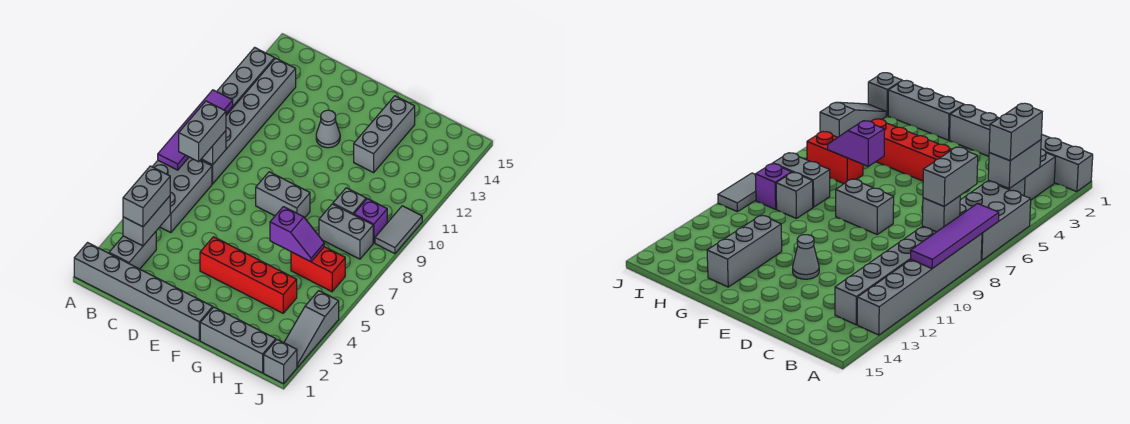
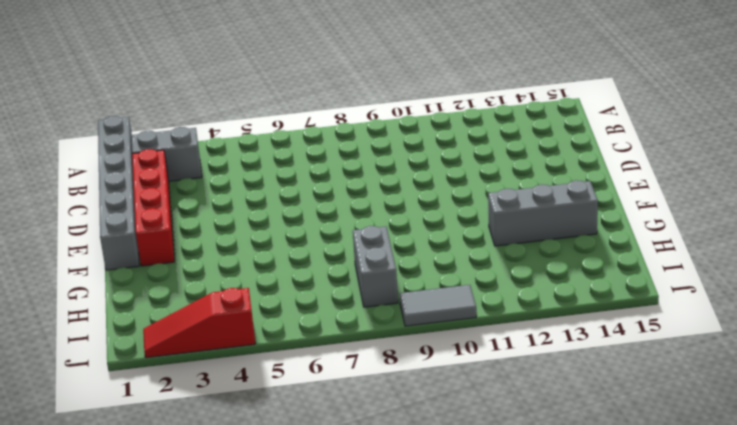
red 1x4 brick [132,149,174,266] -> red 1x4 brick moved to [200,237,297,313]
red 1x3 slope [143,288,255,358] -> grey 1x3 slope [284,291,339,367]
none -> grey 2x3 brick [152,157,212,233]
none -> grey 1x6 brick [217,47,275,115]
none -> grey 1x6 brick [201,58,296,184]

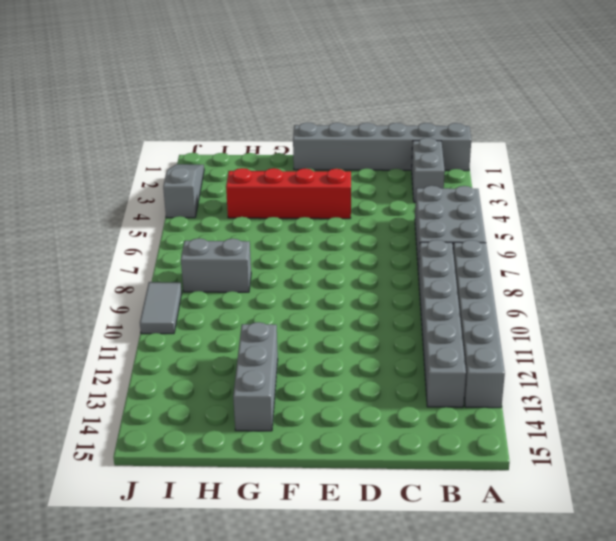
none -> grey 1x2 brick [256,172,310,218]
none -> grey 1x1 cone [316,110,340,148]
none -> grey 1x3 brick [200,307,276,373]

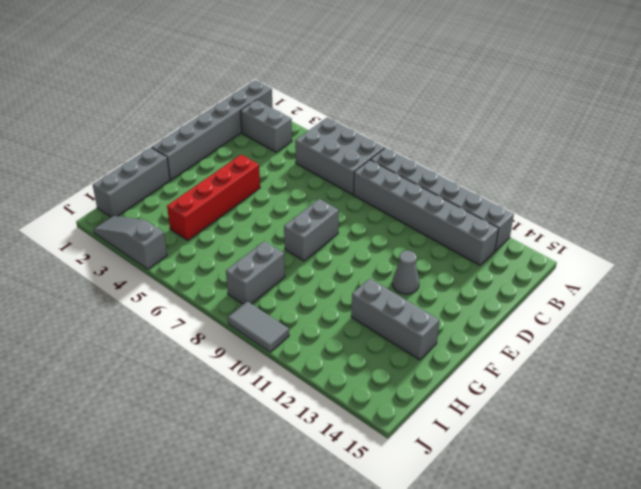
none -> red 1x2 brick [291,247,345,292]
none -> grey 1x1 brick [333,188,366,215]
none -> purple 1x1 brick [354,199,387,243]

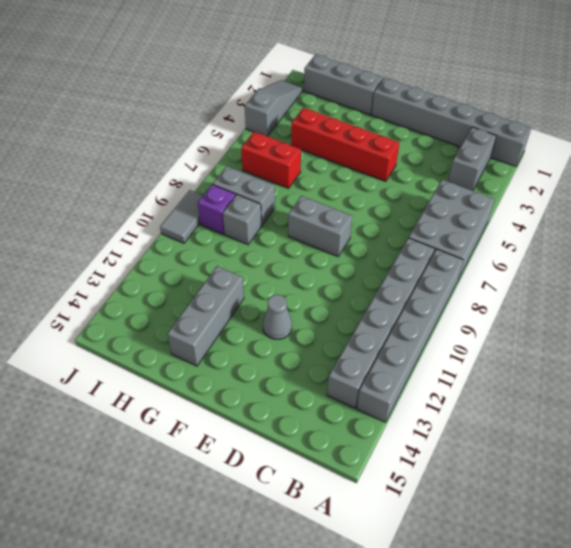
none -> grey 1x1 brick [264,340,297,384]
none -> purple 1x4 tile [158,90,233,170]
none -> grey 1x2 brick [123,196,170,246]

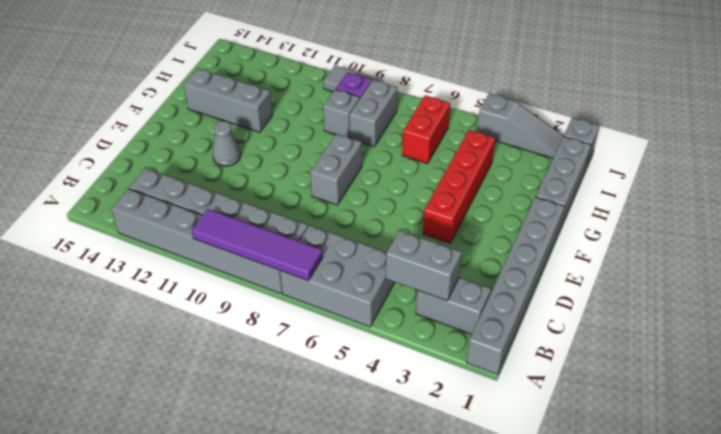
none -> grey 1x1 brick [202,131,226,165]
none -> purple 1x2 slope [270,207,324,262]
none -> grey 1x2 brick [123,166,170,227]

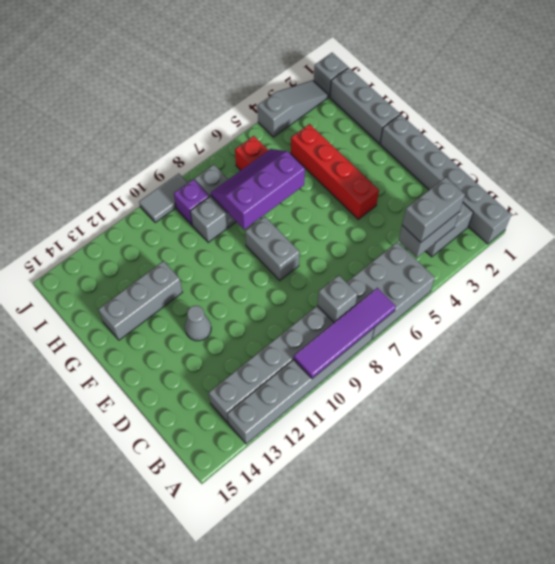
purple 2x3 slope [211,149,305,230] -> purple 1x2 slope [270,207,324,262]
none -> grey 1x2 brick [179,101,226,162]

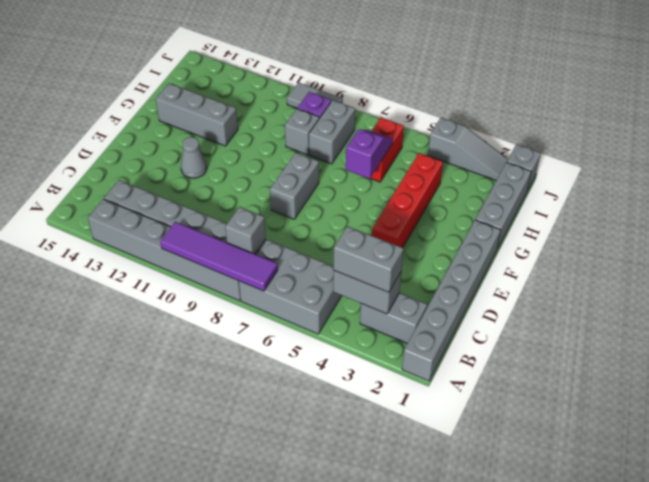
none -> grey 1x2 brick [179,101,226,162]

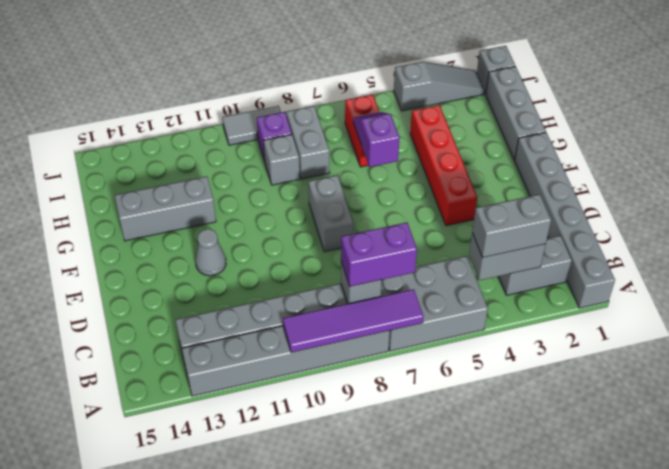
purple 1x2 brick [341,223,417,287] -> grey 1x2 brick [179,101,226,162]

